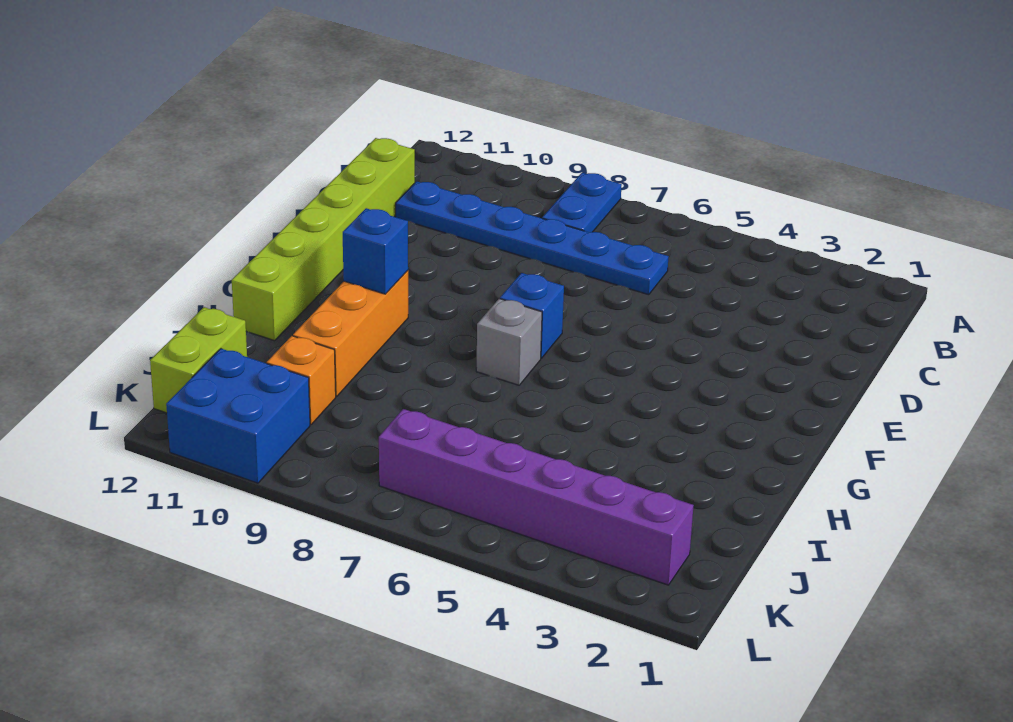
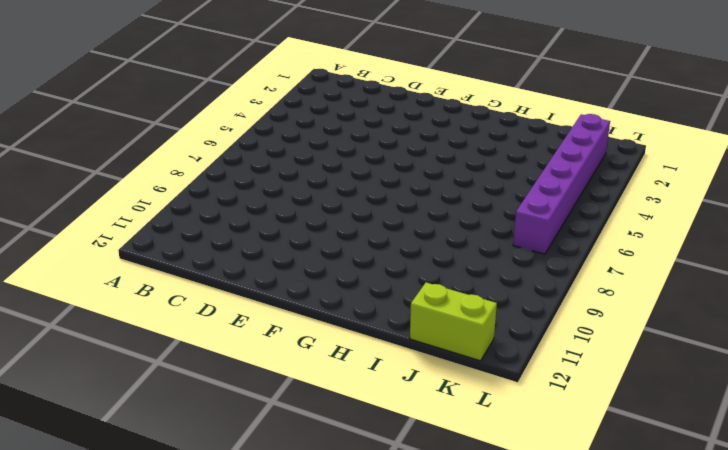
none -> blue 1x2 plate [542,173,622,233]
none -> blue 1x6 plate [396,181,669,295]

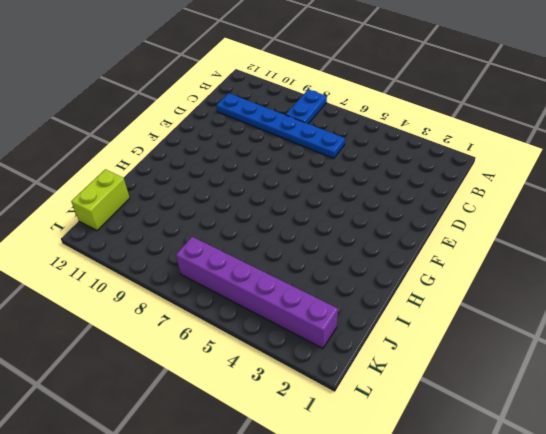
none -> lime 1x6 brick [232,138,415,341]
none -> blue 1x1 brick [500,273,564,358]

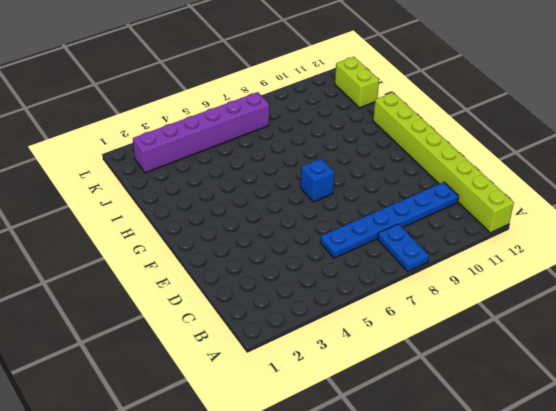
lime 1x8 brick [373,93,514,233] -> lime 1x6 brick [232,138,415,341]
none -> grey 1x1 brick [476,299,542,385]
none -> orange 1x3 brick [293,271,408,397]

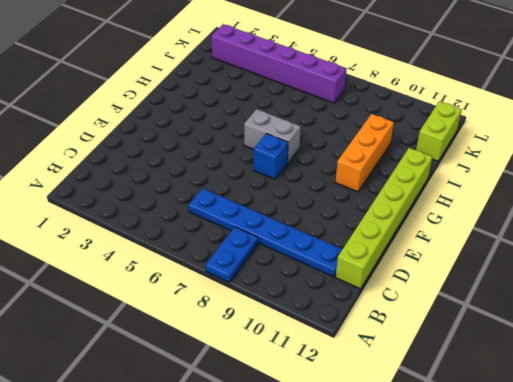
grey 1x2 brick [244,109,301,163] -> grey 1x1 brick [476,299,542,385]
none -> orange 1x1 brick [267,336,336,425]
none -> blue 2x2 brick [166,349,310,483]

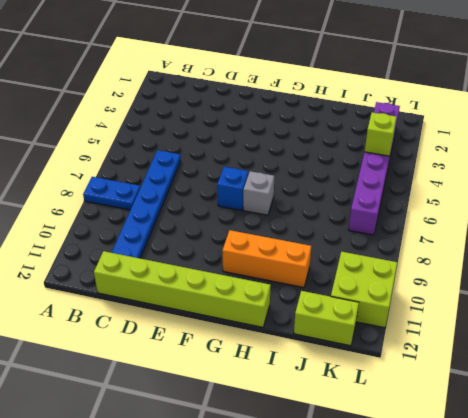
lime 1x1 brick [365,112,396,156] -> none
lime 2x2 brick [331,252,397,328] -> blue 2x2 brick [166,349,310,483]
none -> orange 1x1 brick [267,336,336,425]
none -> blue 1x1 brick [343,208,408,294]

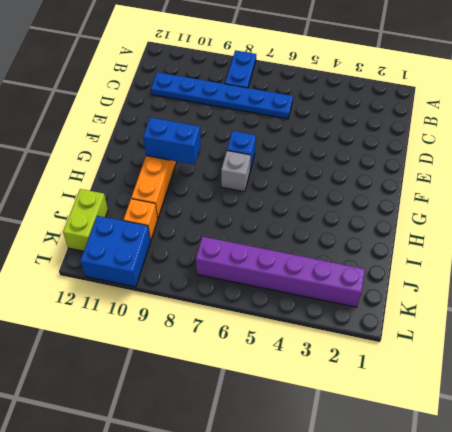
blue 1x2 brick [143,117,201,165] -> blue 1x1 brick [343,208,408,294]
none -> lime 1x6 brick [232,138,415,341]

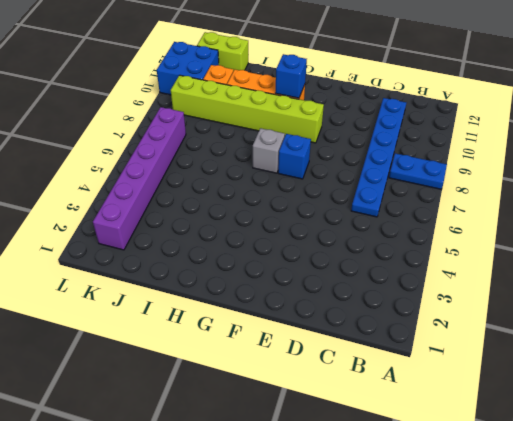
lime 1x6 brick [171,75,324,143] -> lime 1x6 brick moved to [232,138,415,341]

